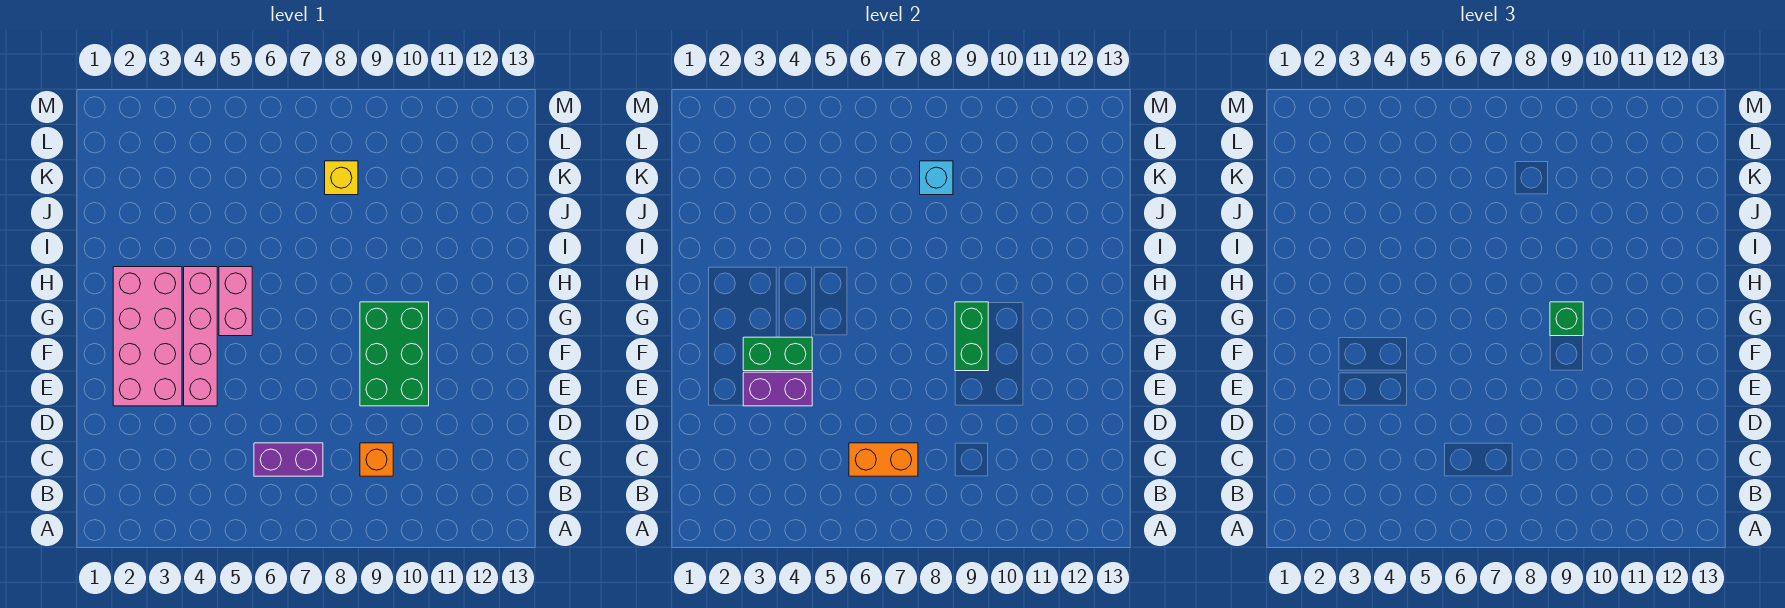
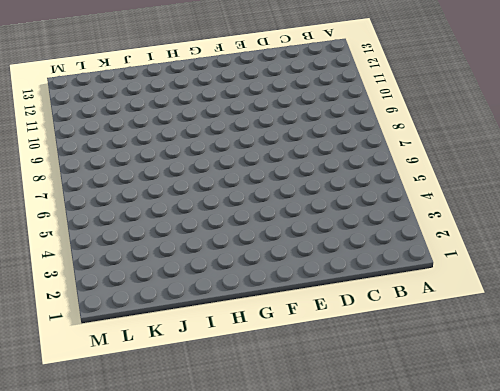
none -> purple 1x2 brick [254,443,323,476]
none -> orange 1x1 brick [360,443,393,476]
none -> pink 2x4 brick [113,267,182,406]

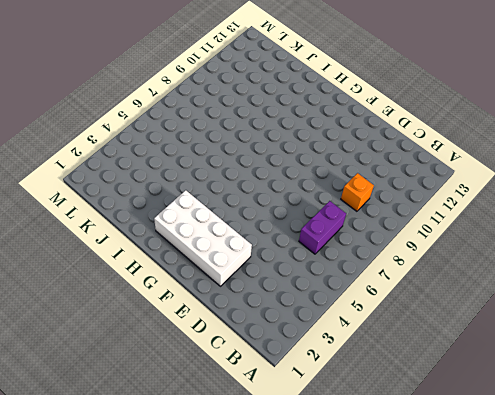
white 2x4 brick [154,190,252,286] -> pink 2x4 brick [113,267,182,406]
none -> pink 1x4 brick [184,267,217,406]
none -> green 2x3 brick [360,302,429,406]
none -> pink 1x2 brick [219,267,252,336]

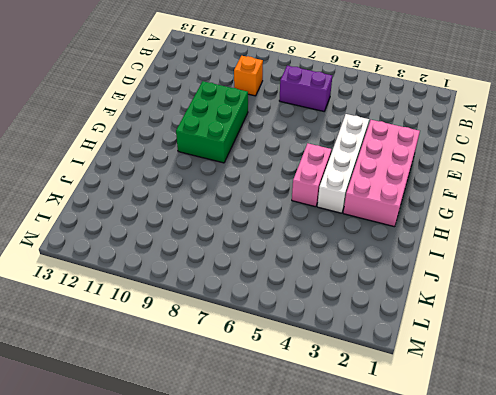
white 1x4 brick [317,114,369,213] -> pink 1x4 brick [184,267,217,406]
none -> yellow 1x1 brick [325,161,358,195]
none -> orange 1x2 brick [849,443,918,476]
none -> purple 1x2 brick [743,372,812,406]

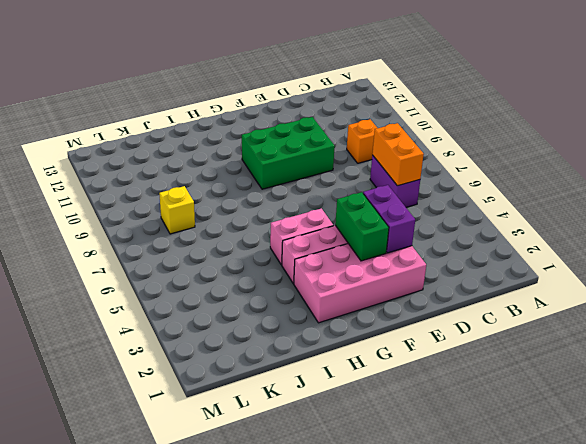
none -> green 1x2 brick [955,302,988,371]
none -> cyan 1x1 brick [920,161,953,195]
none -> green 1x1 brick [1550,302,1583,336]

